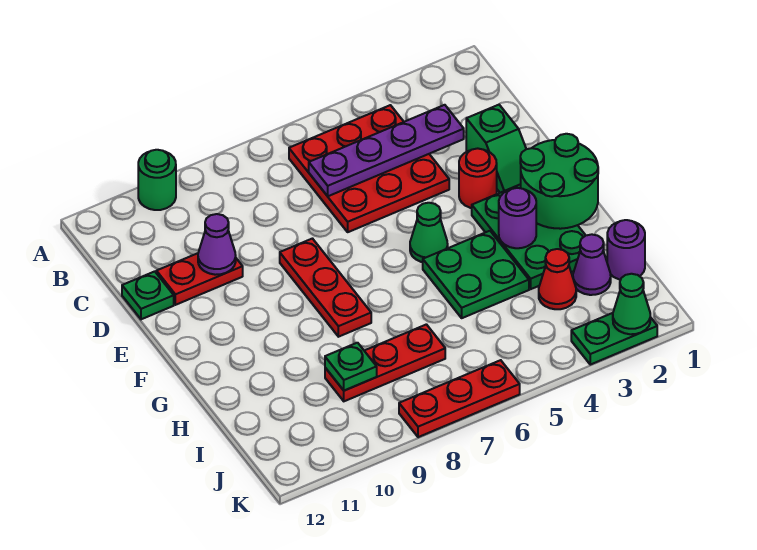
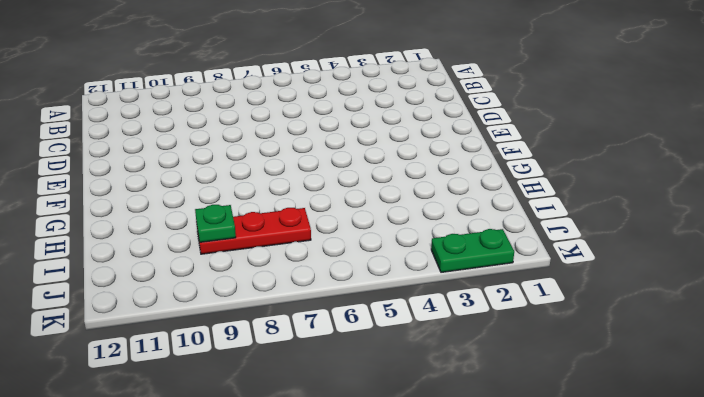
none -> green 1x1 round brick [138,150,176,210]
none -> red 3x3 plate [289,105,449,232]
none -> green 1x2 slope [466,105,526,193]

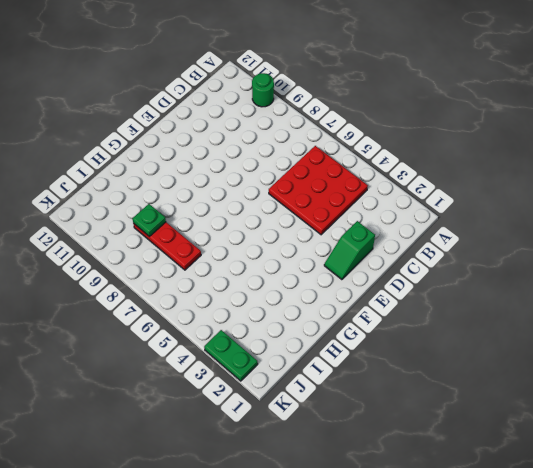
none -> red 1x2 plate [156,253,243,305]
none -> green 1x1 plate [122,271,174,319]
none -> red 1x1 round brick [459,148,497,208]

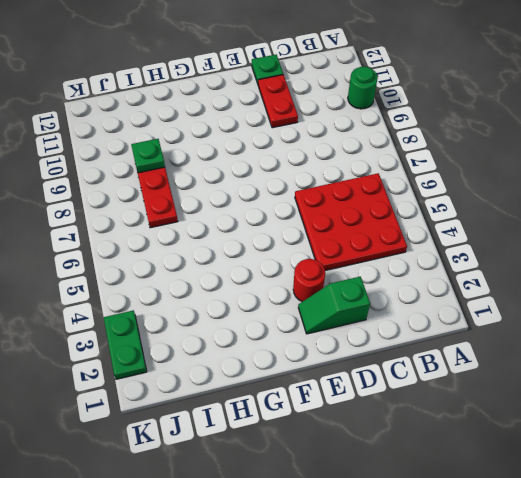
none -> red 1x3 plate [280,239,371,337]
none -> green 2x3 plate [472,184,586,289]
none -> green 1x1 cone [410,203,448,262]

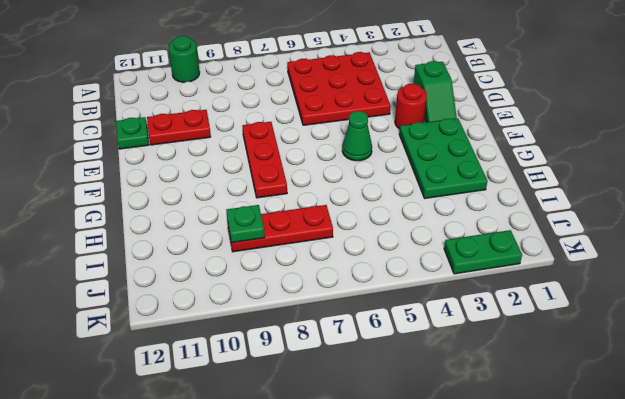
none -> green 2x2 plate [423,231,529,318]
none -> purple 1x1 round brick [607,220,645,280]
none -> purple 1x1 cone [573,234,611,295]

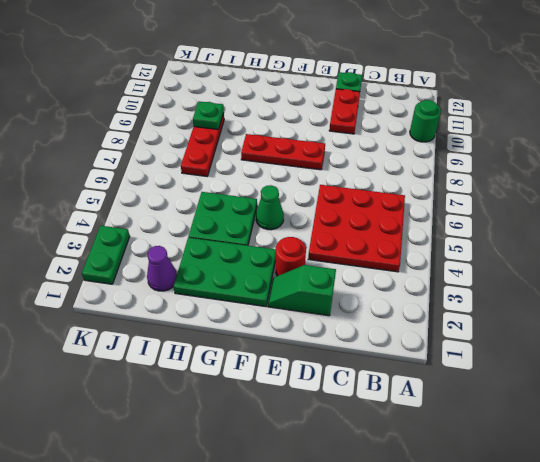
none -> purple 1x1 round brick [607,220,645,280]
none -> red 1x1 cone [539,249,576,309]
none -> red 1x3 plate [399,360,520,437]

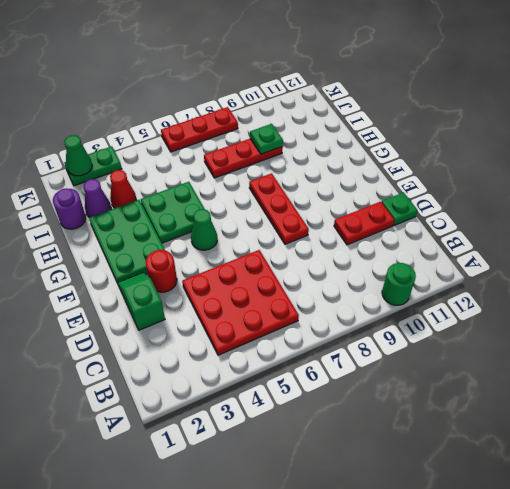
none -> purple 1x4 plate [309,105,464,196]
none -> purple 1x1 cone [198,214,236,275]
none -> green 2x2 round brick [520,134,598,229]

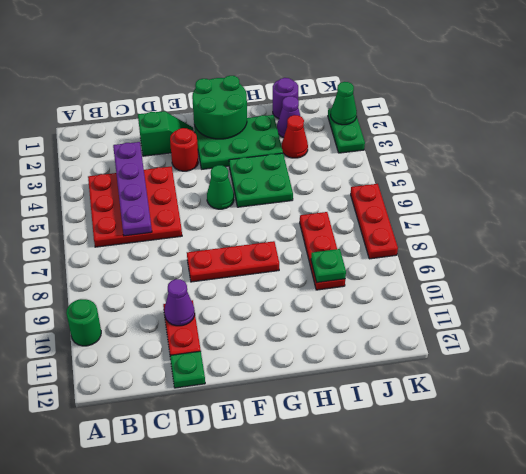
none -> purple 1x1 round brick [499,188,536,248]

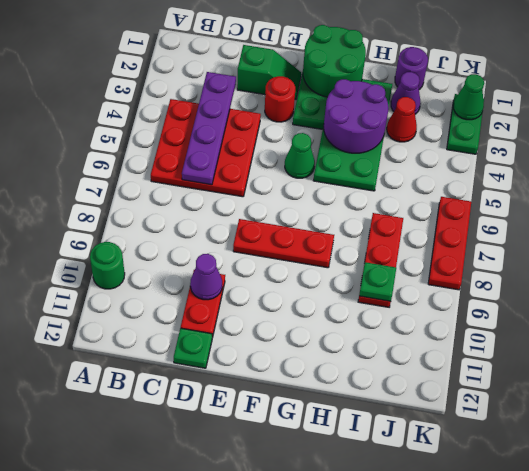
purple 2x2 round brick [324,79,389,153] -> purple 1x1 round brick [499,188,536,248]

